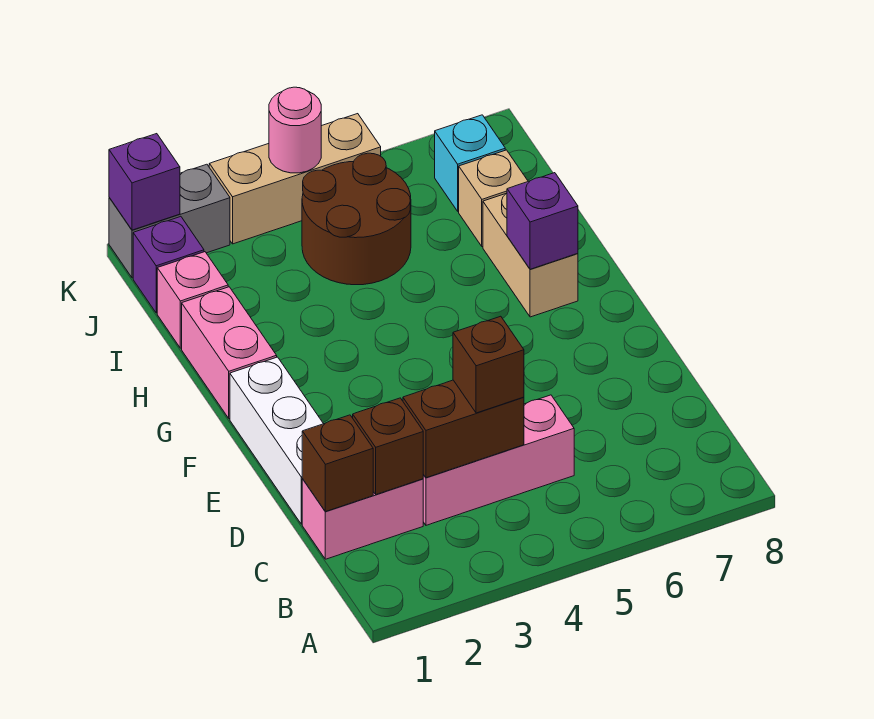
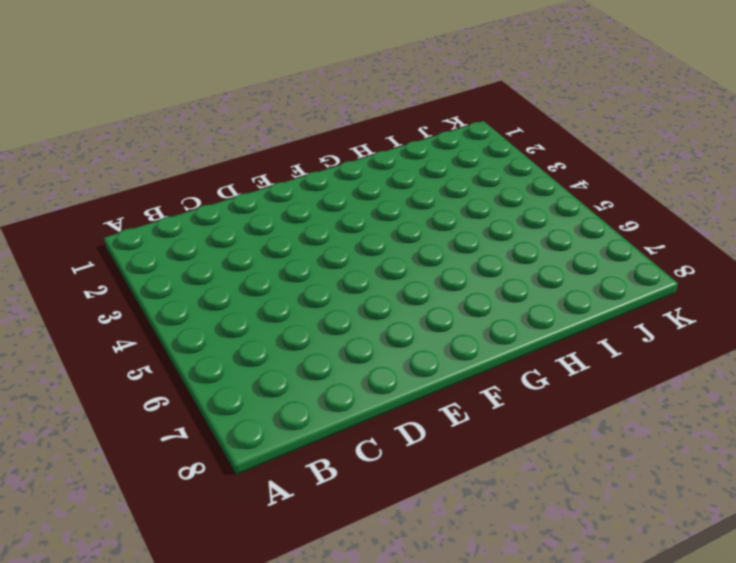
none -> pink 1x2 brick [302,479,423,559]
none -> pink 1x3 brick [423,395,574,525]
none -> white 1x3 brick [230,357,323,524]

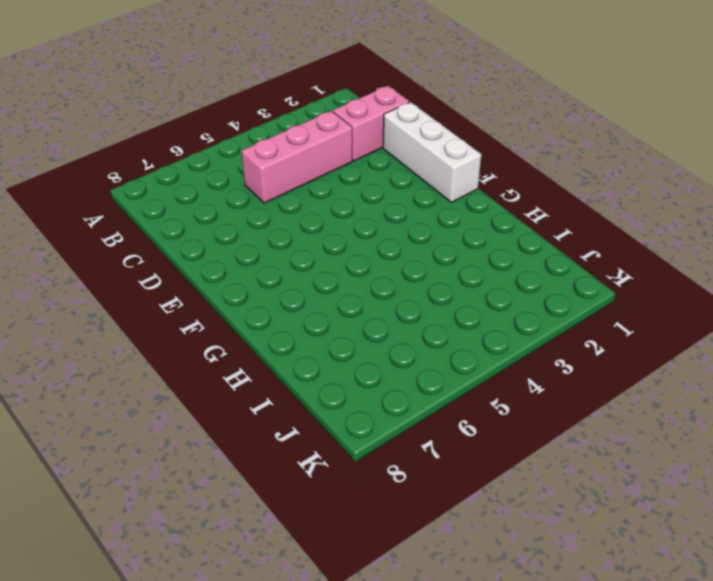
none -> pink 1x2 brick [182,287,277,418]
none -> tan 1x2 brick [483,193,578,317]
none -> pink 1x1 brick [157,252,228,348]

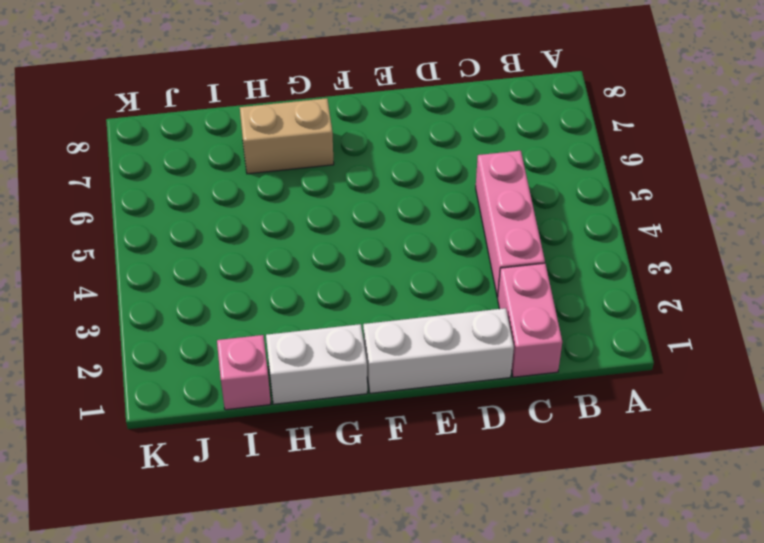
white 1x2 brick [266,324,367,404] -> pink 1x2 brick [182,287,277,418]
none -> brown 2x2 round brick [302,153,411,285]
none -> tan 1x1 brick [459,150,528,247]
none -> purple 1x1 brick [133,216,204,313]

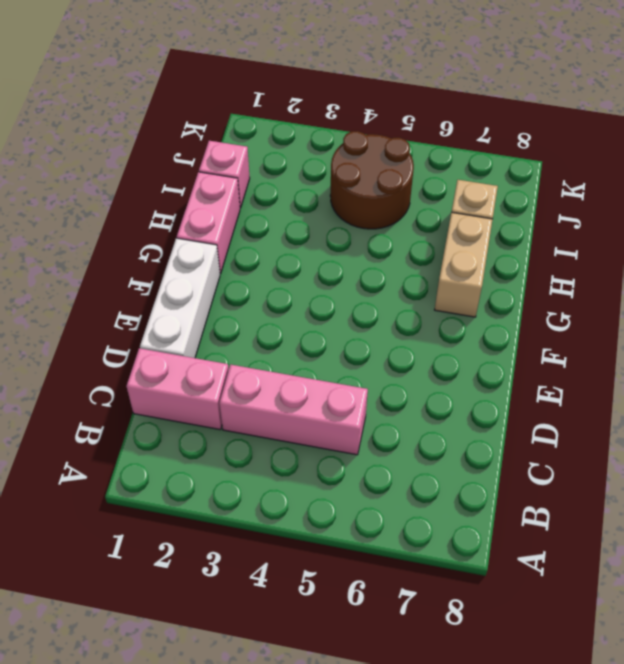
none -> purple 1x1 brick [133,216,204,313]
none -> cyan 1x1 brick [435,115,505,211]
none -> grey 1x2 brick [109,164,230,278]

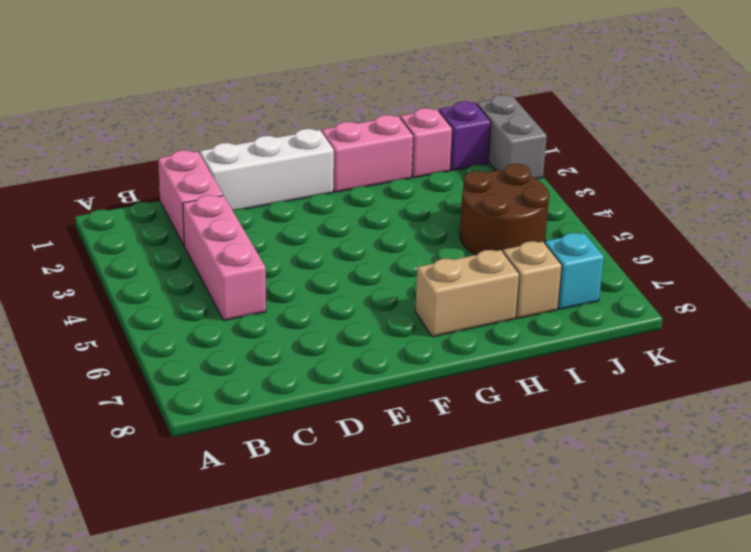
none -> tan 1x3 brick [209,114,381,244]
none -> brown 1x1 brick [302,415,373,512]
none -> brown 1x1 brick [353,398,423,495]

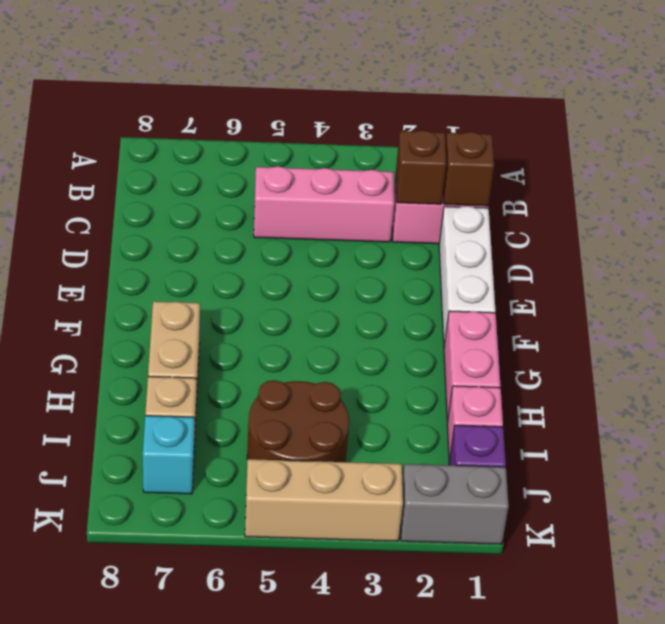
none -> brown 1x2 brick [403,380,524,478]
none -> purple 1x1 brick [507,173,578,269]
none -> purple 1x1 brick [109,134,180,230]

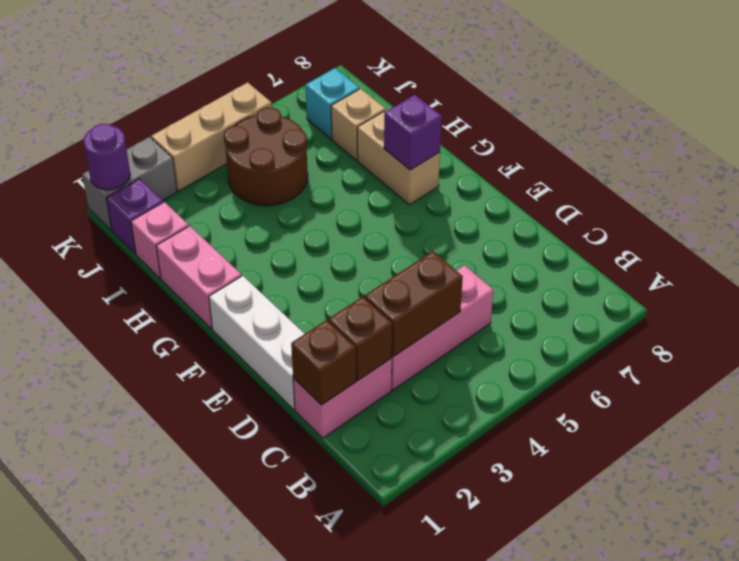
purple 1x1 round brick [84,124,130,190] -> purple 1x1 brick [109,134,180,230]
none -> pink 1x1 round brick [269,87,321,173]
none -> brown 1x1 brick [453,316,524,413]

